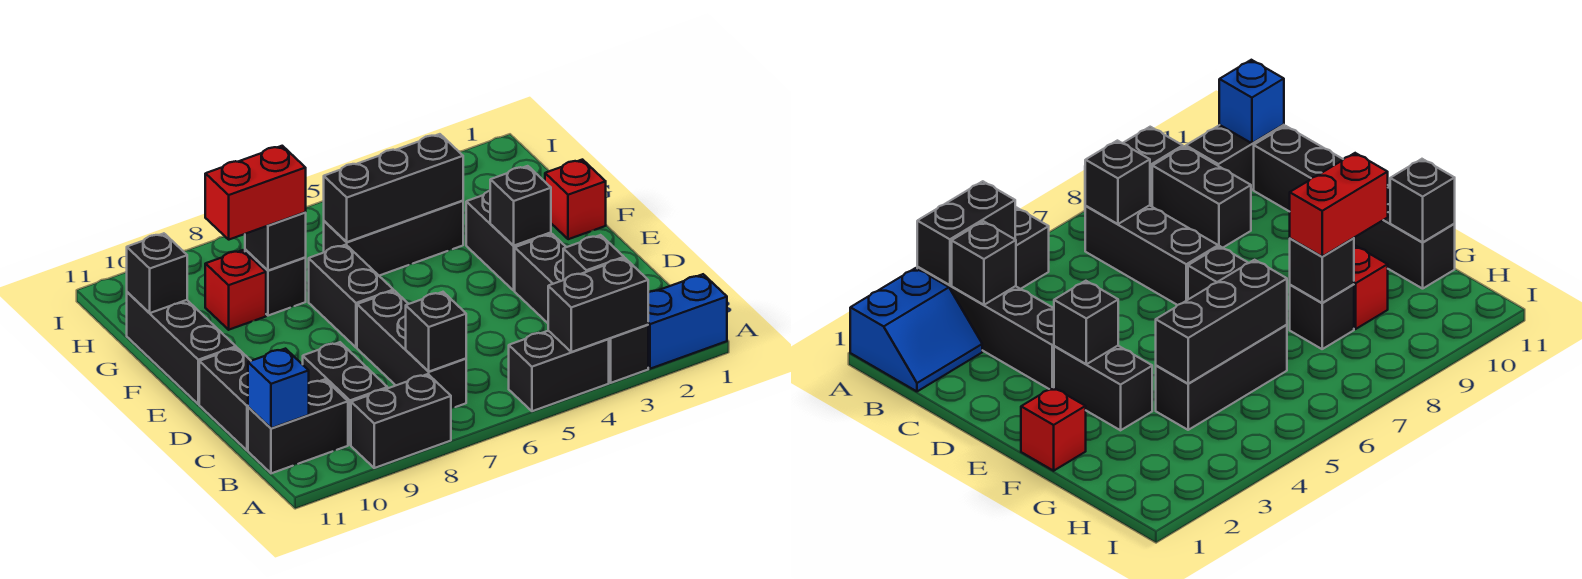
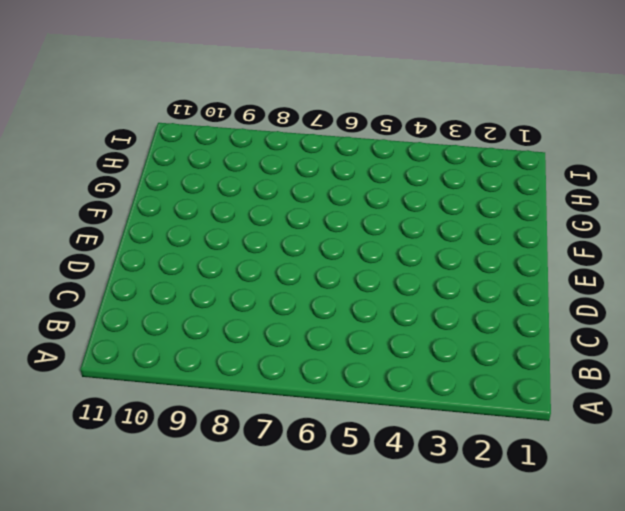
none -> blue 2x2 slope [648,274,727,369]
none -> black 1x4 brick [515,234,648,383]
none -> black 1x2 brick [509,331,609,411]

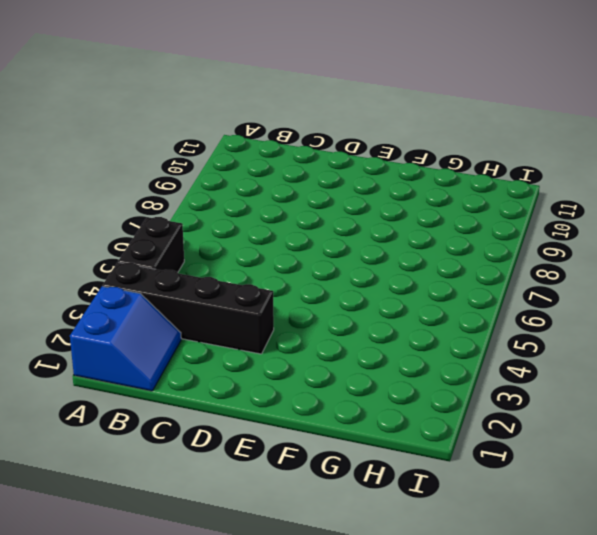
none -> black 1x2 brick [351,374,451,468]
none -> black 1x3 brick [357,291,466,409]
none -> black 1x2 brick [303,342,387,445]

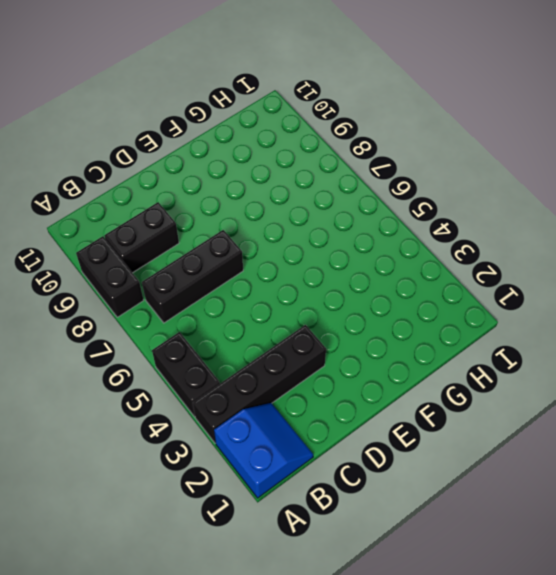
none -> black 1x2 brick [248,379,348,473]
none -> black 1x2 brick [199,348,251,450]
none -> black 1x2 brick [466,191,551,291]

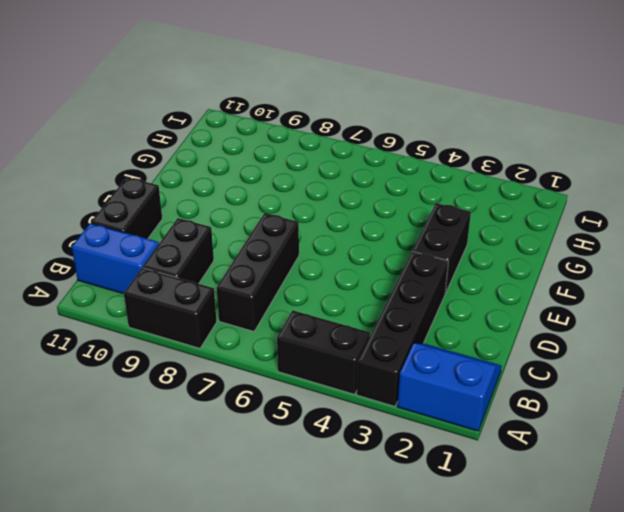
blue 1x2 brick [72,223,159,294] -> black 1x2 brick [248,379,348,473]
none -> black 1x2 brick [309,245,393,347]
none -> black 1x3 brick [127,292,236,404]
none -> red 1x1 brick [545,160,606,239]

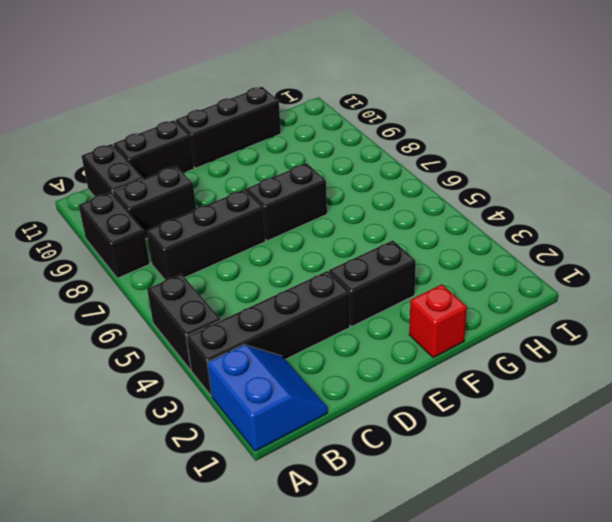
none -> black 1x3 brick [324,201,463,276]
none -> black 1x1 brick [245,249,306,316]
none -> red 1x1 brick [205,250,266,330]

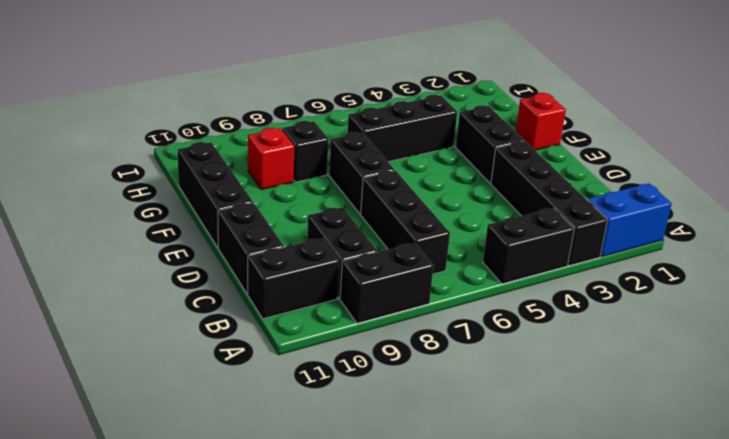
none -> black 1x2 brick [548,258,648,352]
none -> black 1x1 brick [563,235,624,280]
none -> black 1x1 brick [406,292,466,371]

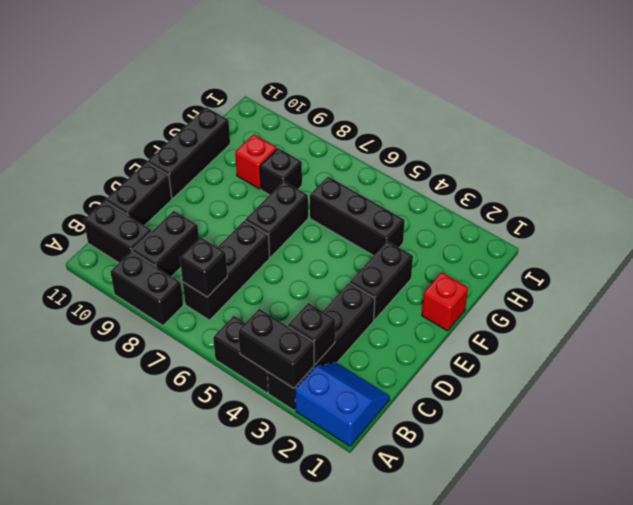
none -> blue 1x1 brick [248,349,309,428]
none -> black 1x1 brick [490,166,551,246]
none -> black 1x3 brick [324,134,463,242]

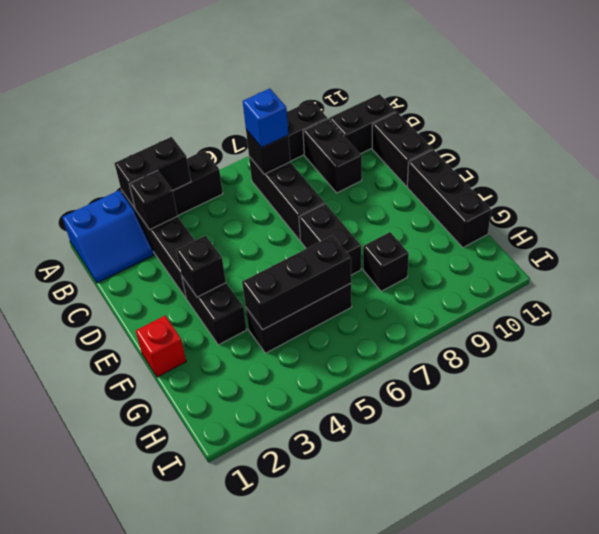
blue 1x1 brick [243,88,288,148] -> blue 1x1 brick moved to [248,349,309,428]
none -> red 1x1 brick [205,250,266,330]
none -> black 1x1 brick [245,213,306,271]
none -> black 1x1 brick [127,233,187,313]

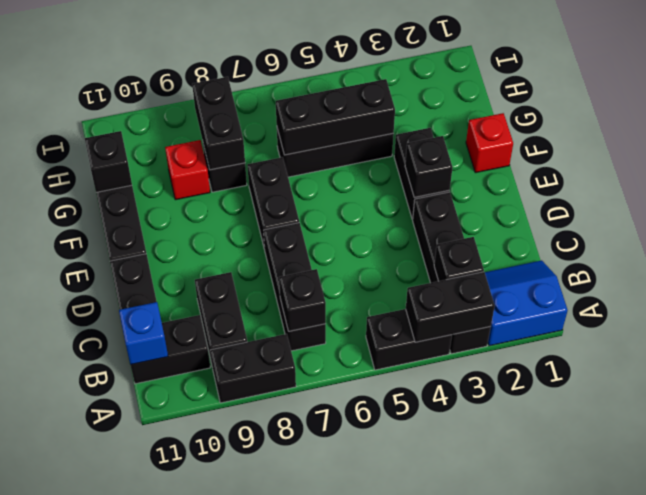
black 1x2 brick [192,77,245,170] -> black 1x1 brick [245,213,306,271]
none -> red 1x2 brick [205,146,306,240]

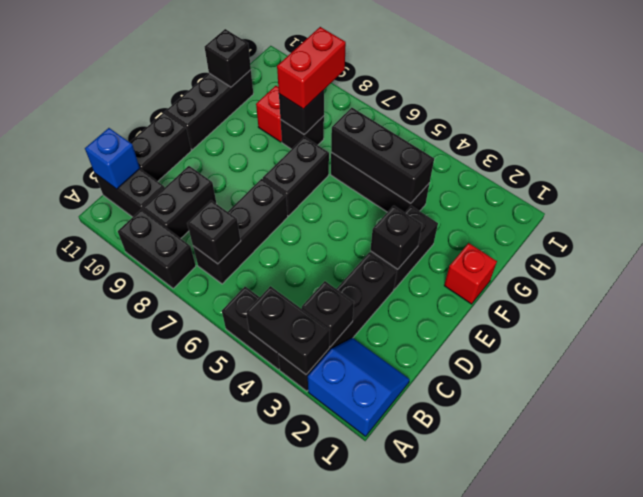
red 1x2 brick [277,27,346,109] -> red 1x2 brick turned to [205,146,306,240]

